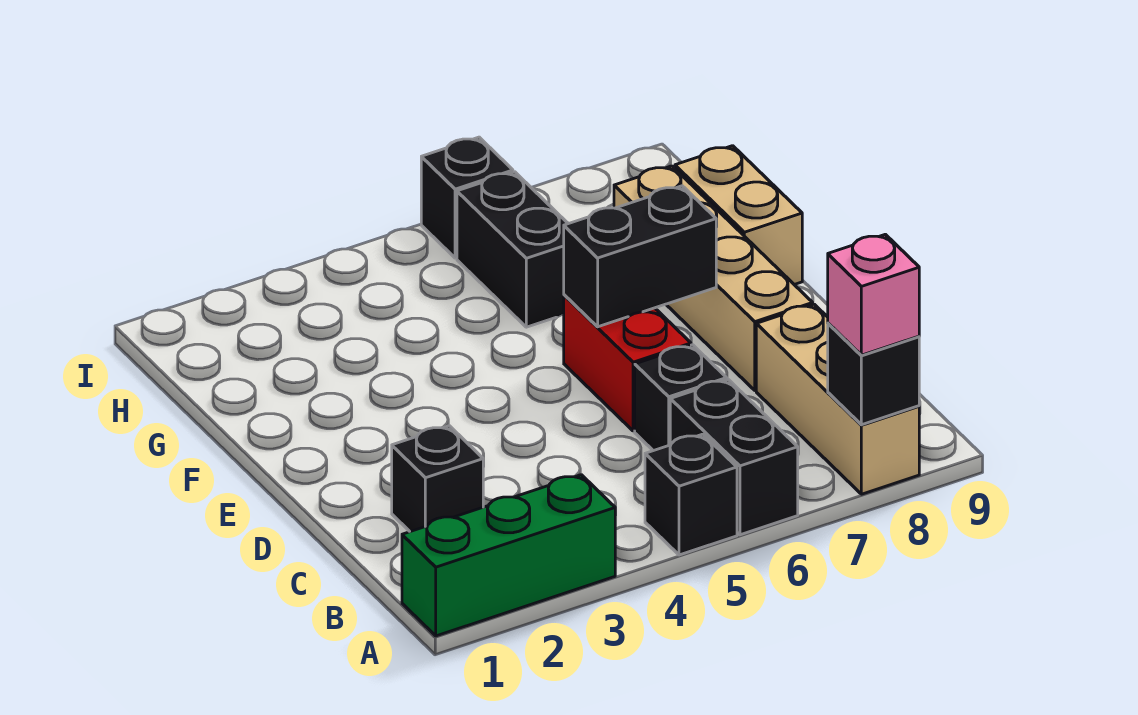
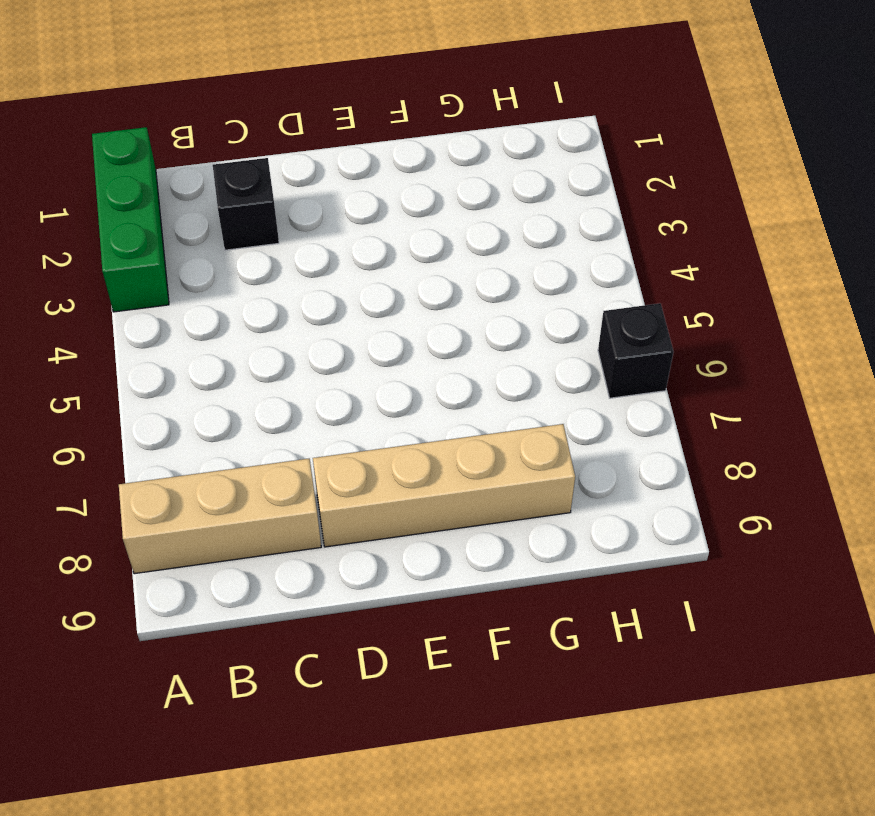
none -> black 1x1 brick [645,434,737,555]
none -> black 1x2 brick [670,380,798,535]
none -> black 1x1 brick [635,345,727,451]

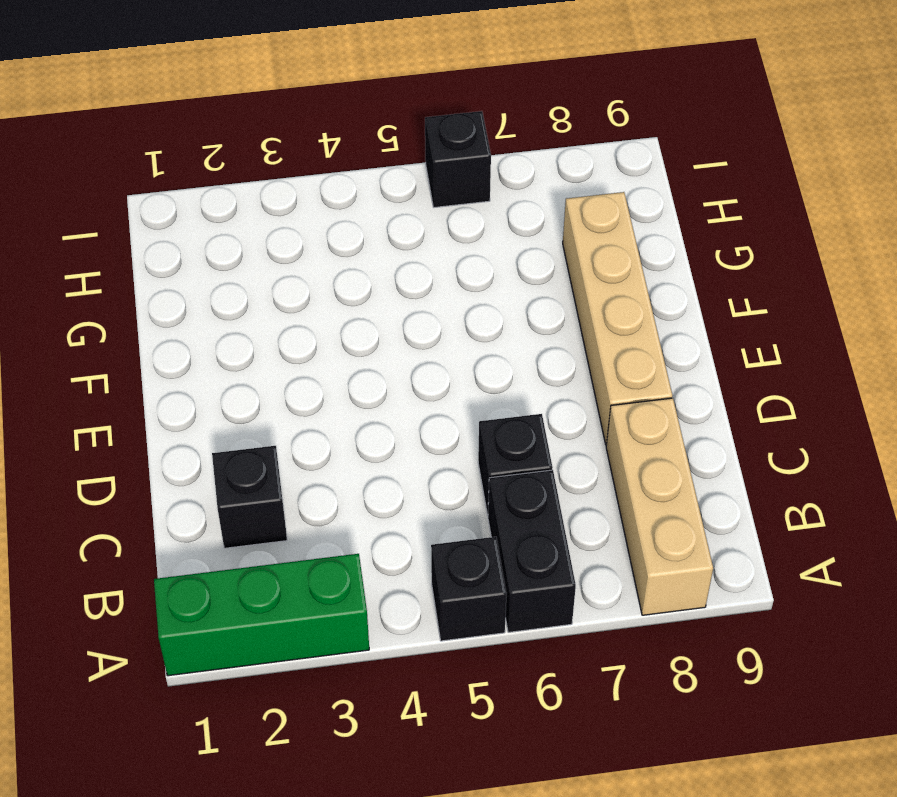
none -> red 1x2 brick [564,295,691,431]
none -> tan 1x2 brick [675,146,802,285]
none -> black 1x2 brick [457,172,568,327]

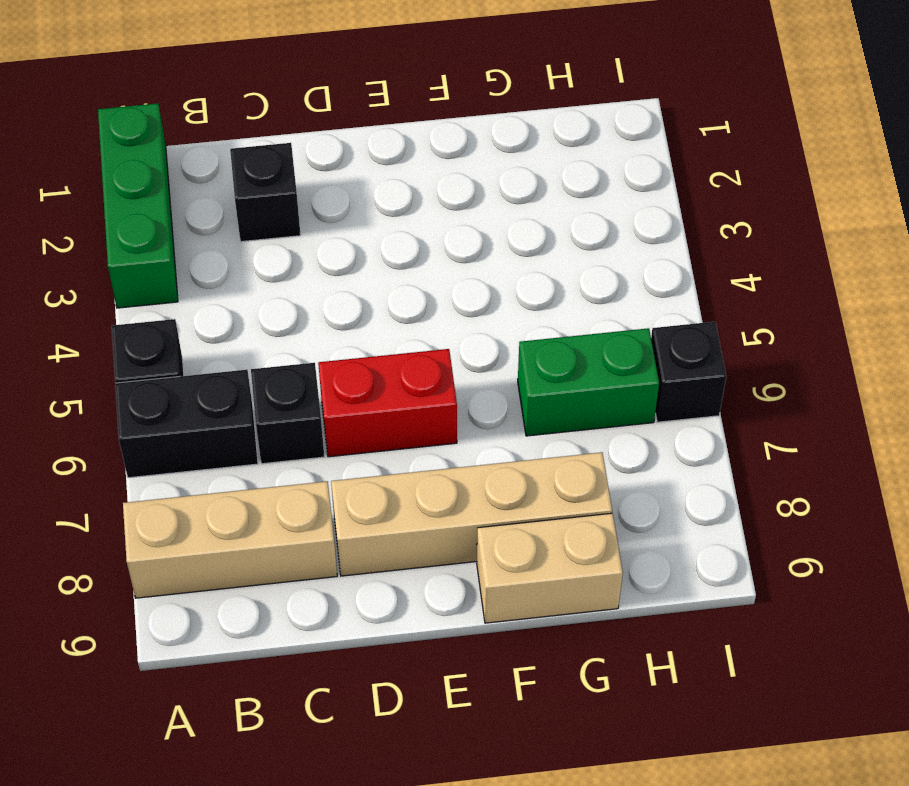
green 1x2 brick [518,328,659,436] -> black 1x2 brick [457,172,568,327]
none -> black 1x1 brick [828,323,919,425]
none -> black 1x2 brick [564,186,716,327]
none -> pink 1x1 brick [828,234,919,355]

